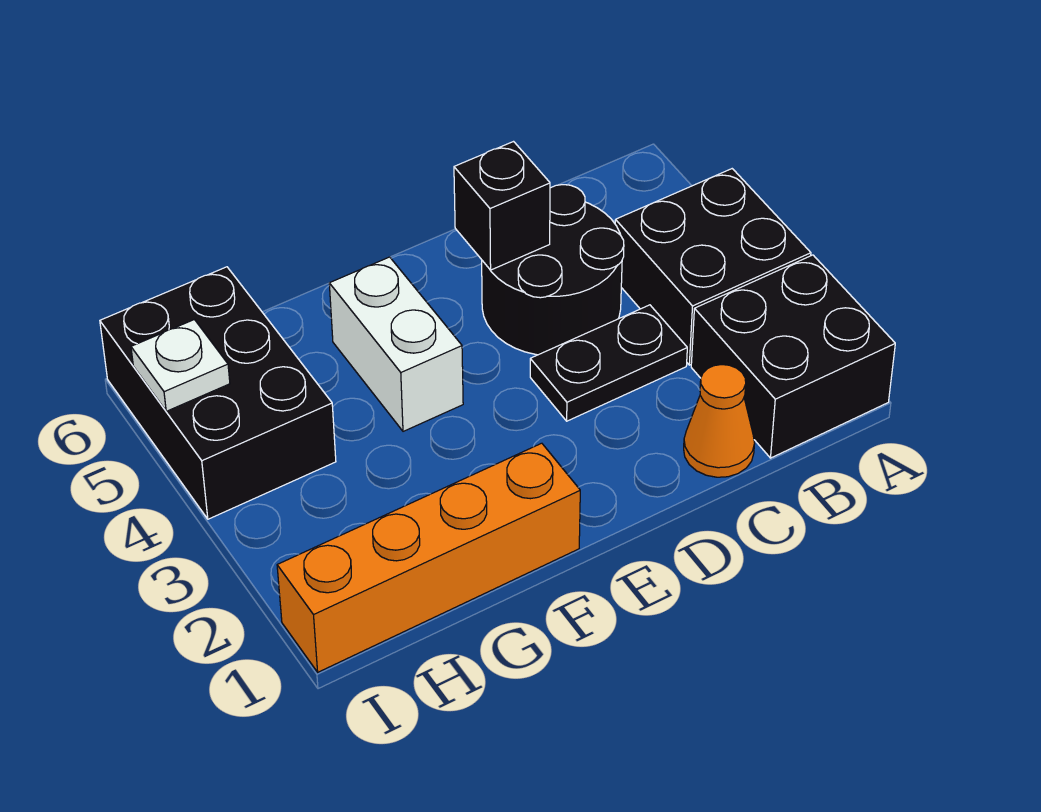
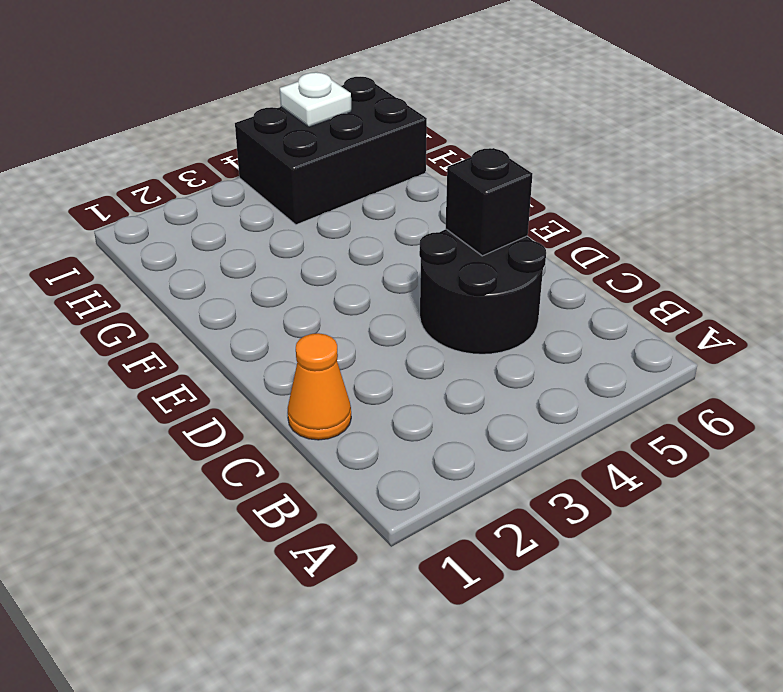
none -> black 2x2 brick [691,255,895,458]
none -> black 2x2 brick [615,169,811,365]

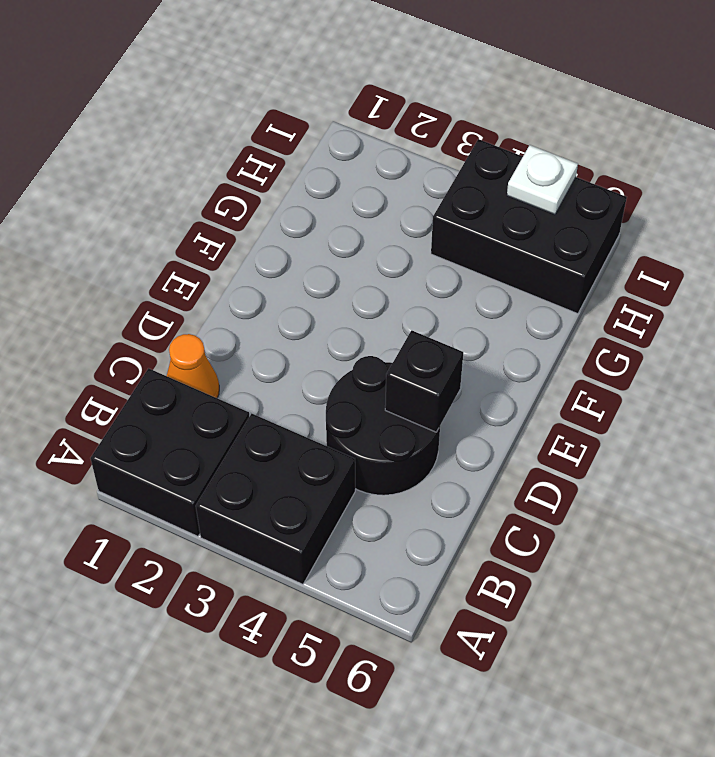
none -> black 1x2 plate [530,305,687,421]
none -> orange 1x4 brick [277,443,580,672]

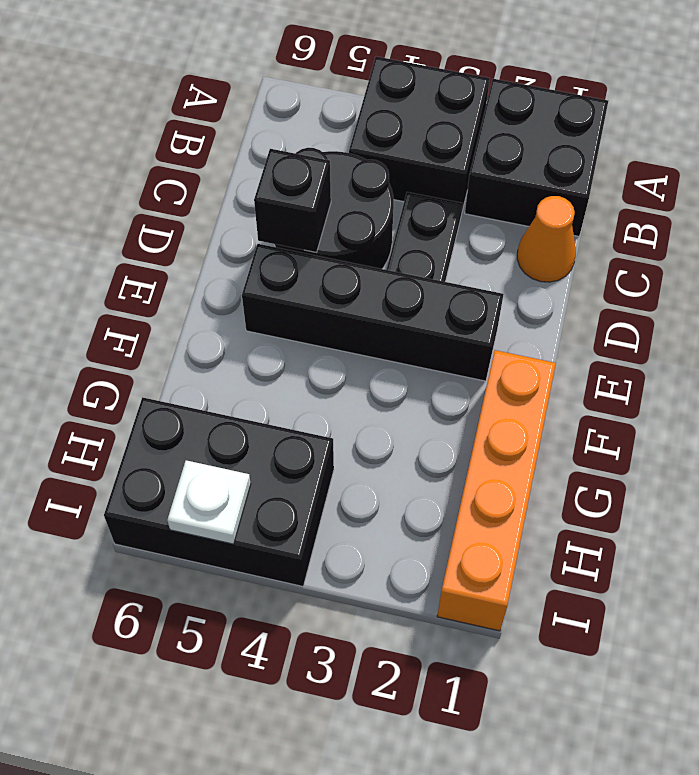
black 1x4 brick [242,244,504,381] -> none
none -> white 1x2 brick [329,257,463,431]

